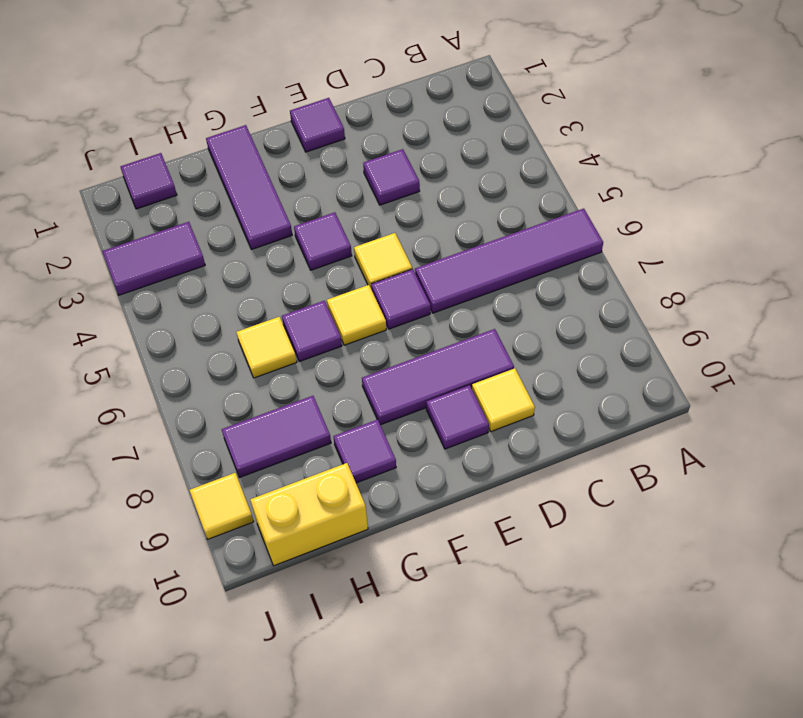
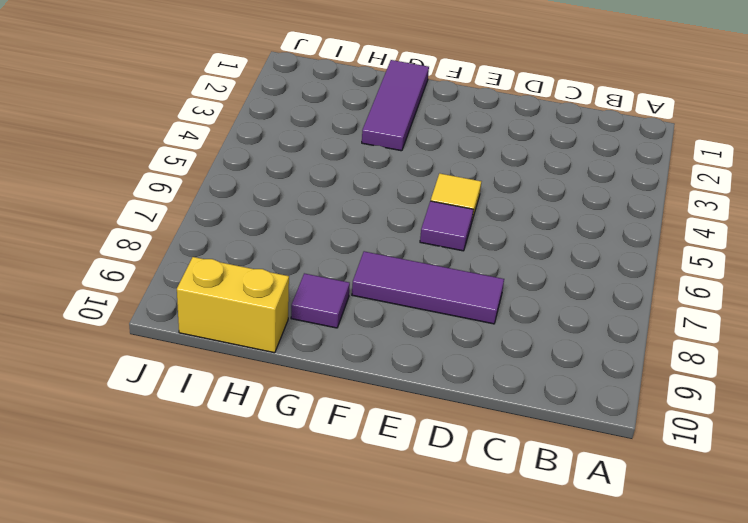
none -> purple 1x4 tile [415,209,603,313]
none -> purple 1x1 tile [363,149,420,205]
none -> yellow 1x1 tile [472,368,535,432]

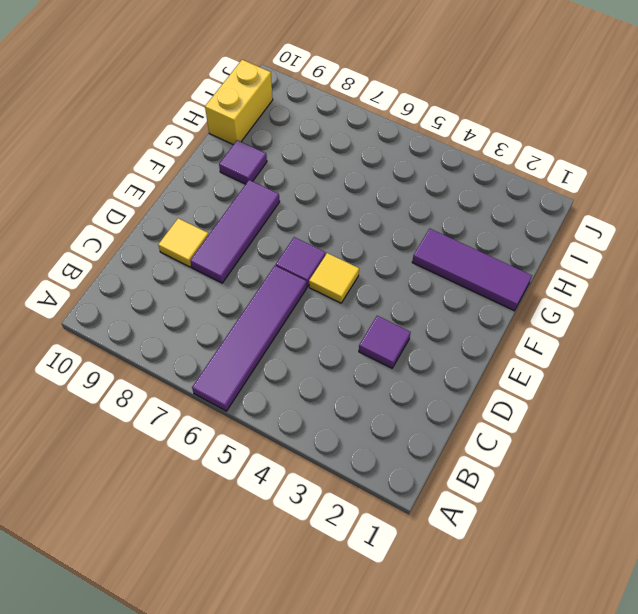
none -> purple 1x1 tile [290,98,345,152]
none -> purple 1x1 tile [426,385,489,449]
none -> purple 1x1 tile [294,212,352,270]

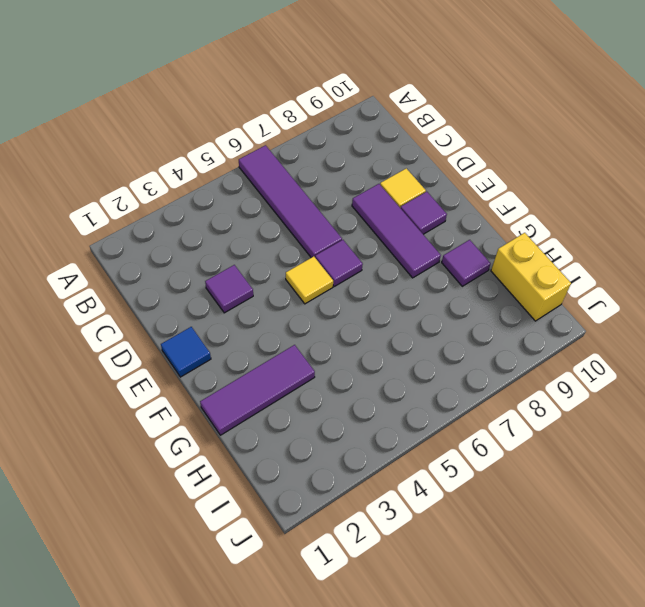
blue 1x1 tile [161,327,211,377] -> purple 1x1 tile [290,98,345,152]
none -> purple 1x1 tile [294,212,352,270]
none -> yellow 1x1 tile [327,285,386,345]
none -> purple 1x1 tile [282,301,342,362]

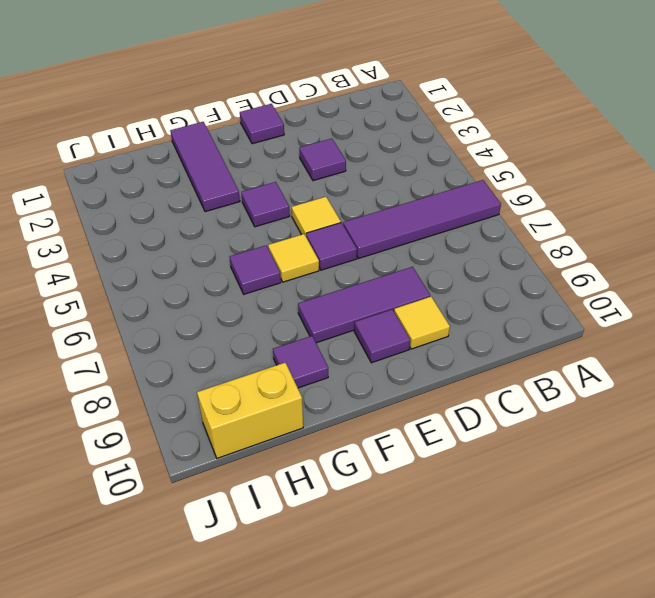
none -> yellow 1x1 tile [236,317,297,378]
none -> purple 1x2 tile [222,396,331,477]
none -> purple 1x1 tile [121,153,177,209]

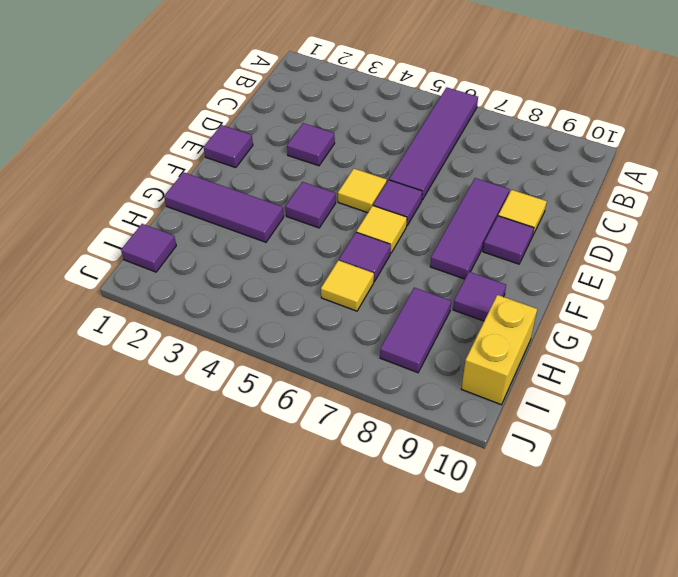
none -> purple 1x2 tile [102,222,205,295]
none -> yellow 1x1 tile [190,473,254,539]

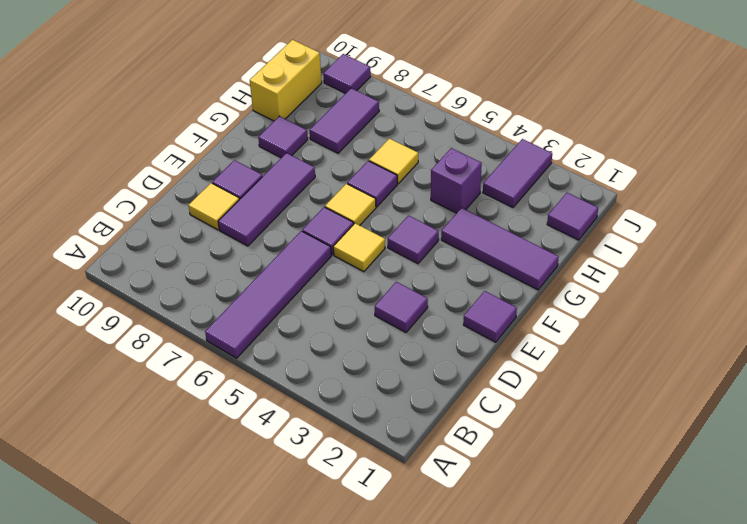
purple 1x1 brick [431,148,482,213] -> none
purple 1x1 tile [323,54,371,93] -> yellow 1x1 tile [190,473,254,539]

